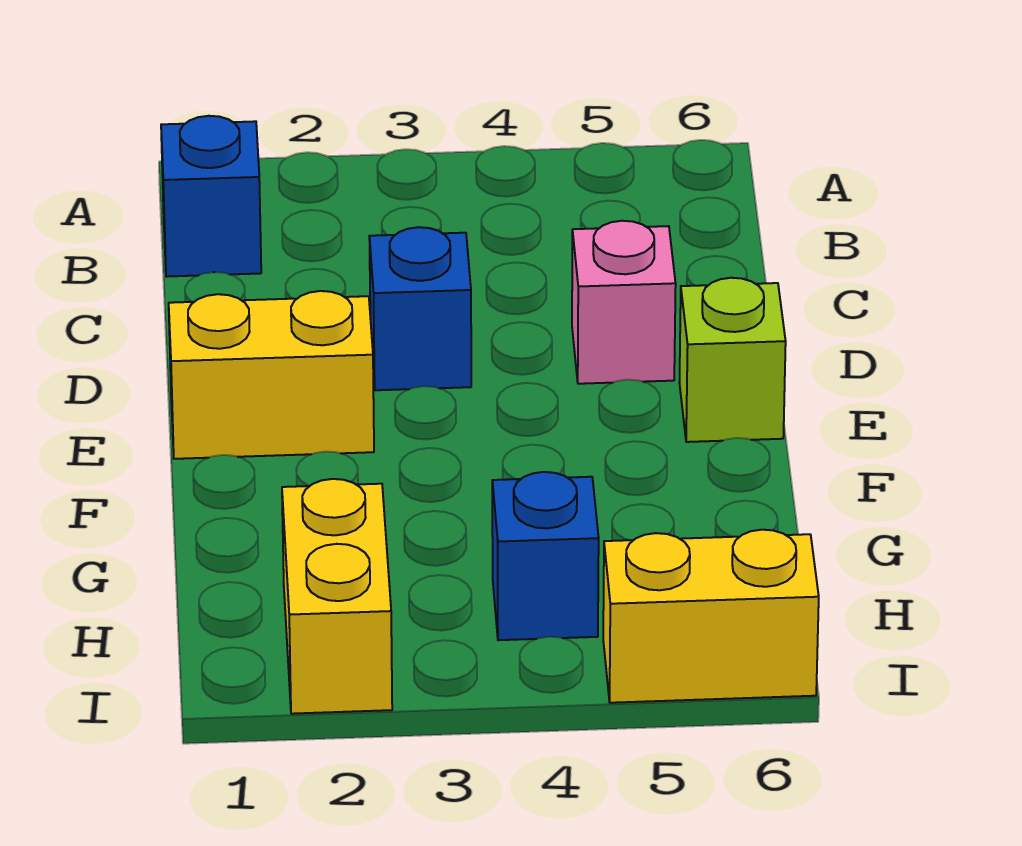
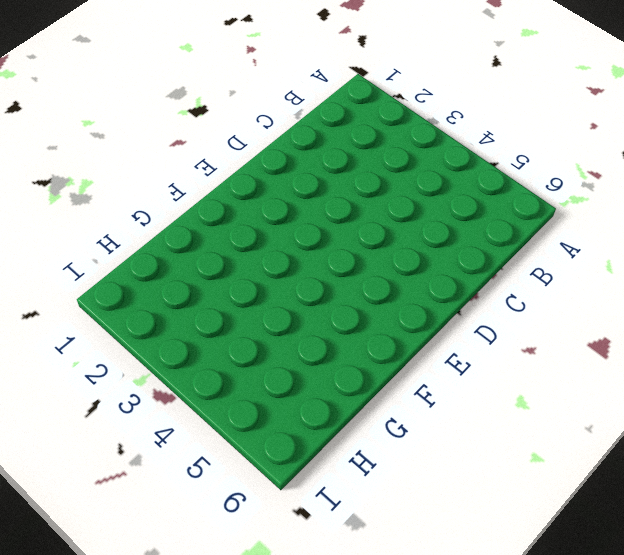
none -> blue 1x1 brick [161,116,261,277]
none -> blue 1x1 brick [369,227,471,390]

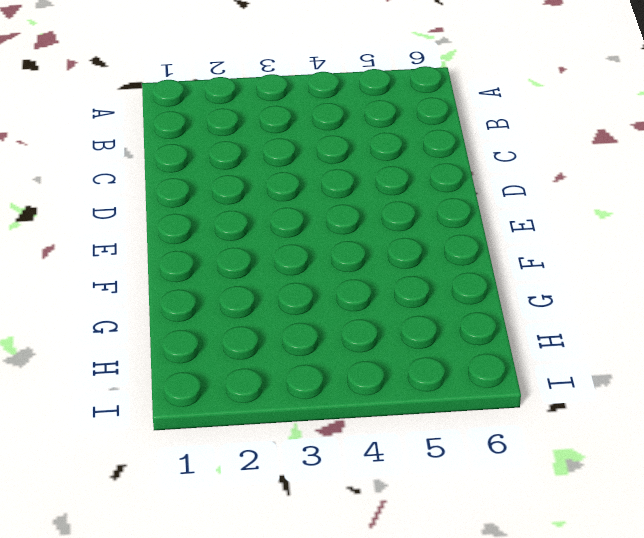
none -> blue 1x1 brick [161,116,261,277]
none -> blue 1x1 brick [369,227,471,390]

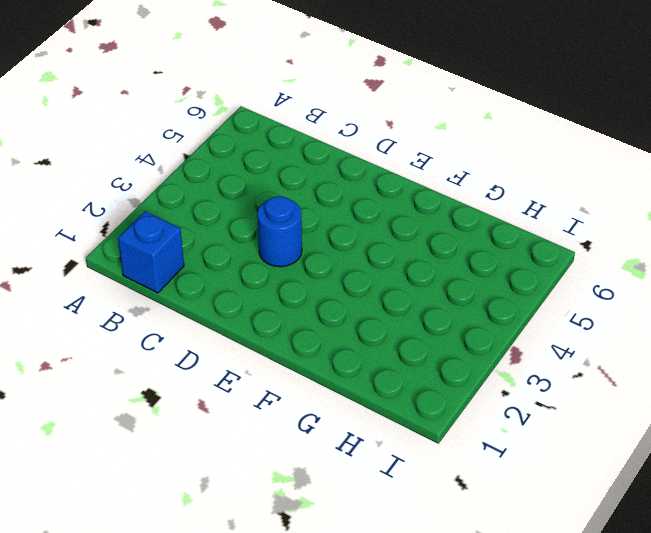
blue 1x1 round brick [257,196,302,267] -> blue 1x1 brick [369,227,471,390]
none -> pink 1x1 brick [572,221,676,384]
none -> yellow 1x2 brick [169,291,374,459]

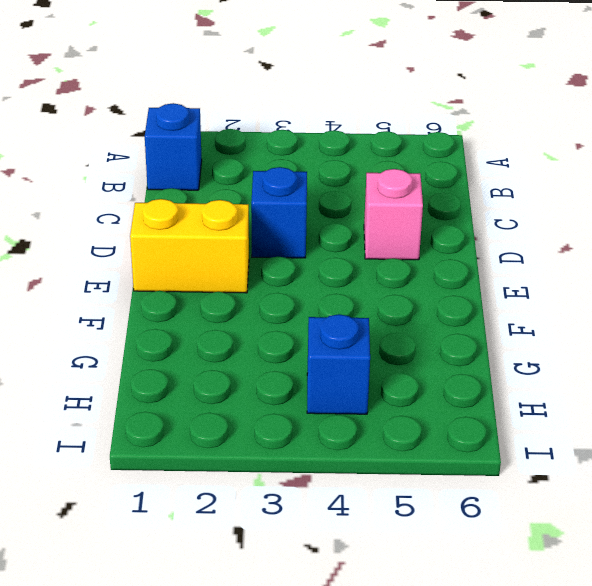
none -> lime 1x1 brick [679,278,786,442]
none -> yellow 1x2 brick [282,479,392,714]

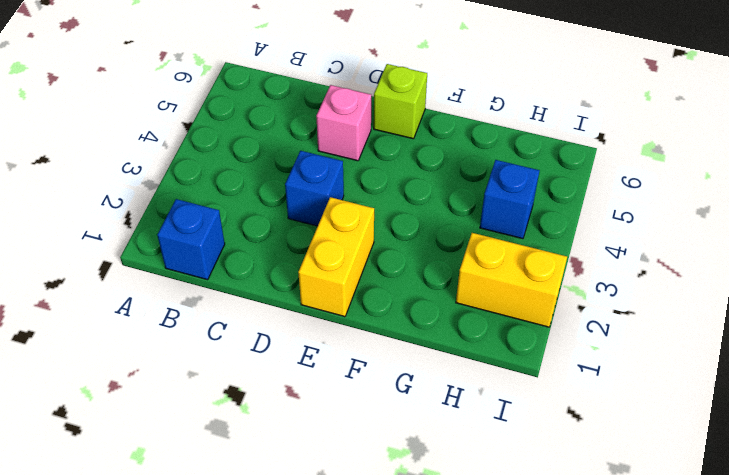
none -> yellow 1x2 brick [603,530,819,703]

